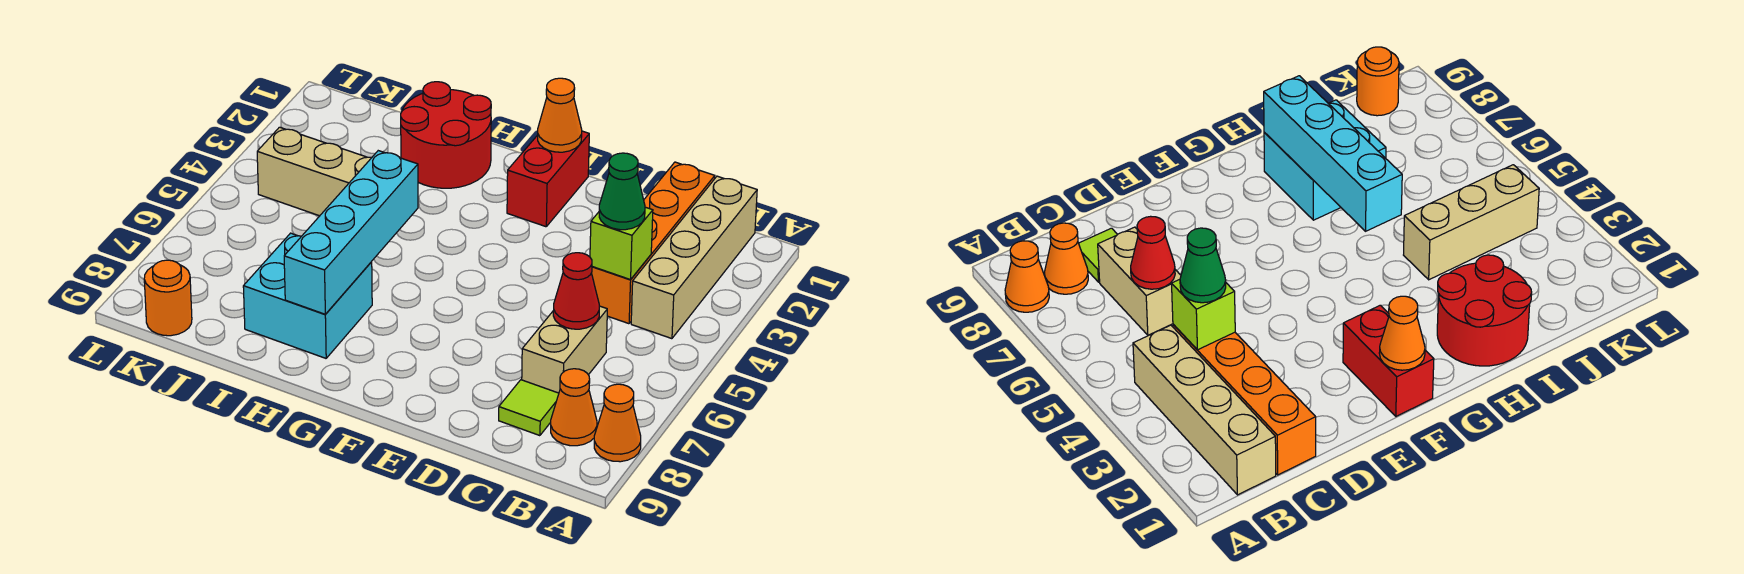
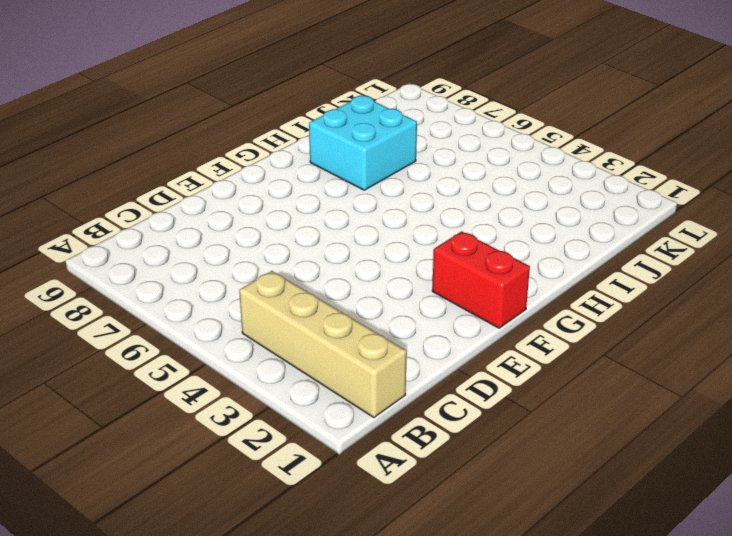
none -> orange 1x1 cone [594,384,641,462]
none -> orange 1x1 cone [551,369,597,446]
none -> orange 1x4 brick [592,162,715,324]

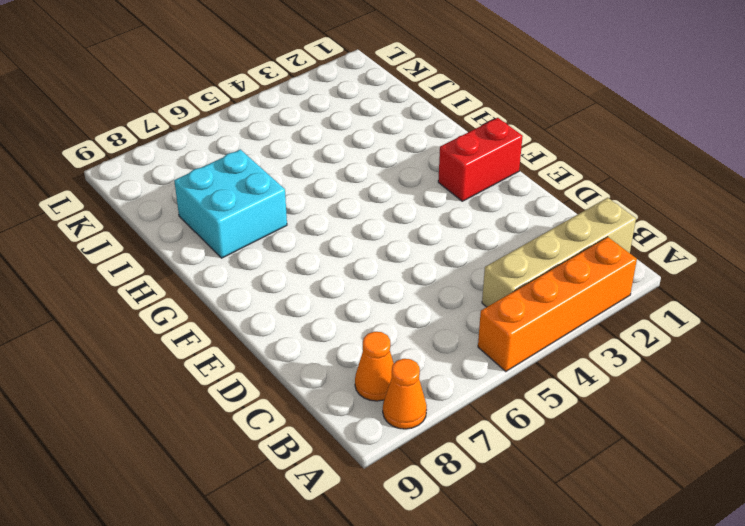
orange 1x4 brick [478,237,637,371] -> orange 1x4 brick moved to [592,162,715,324]
none -> tan 1x2 brick [522,306,607,393]
none -> lime 1x1 tile [499,380,559,436]
none -> red 2x2 round brick [401,82,491,188]

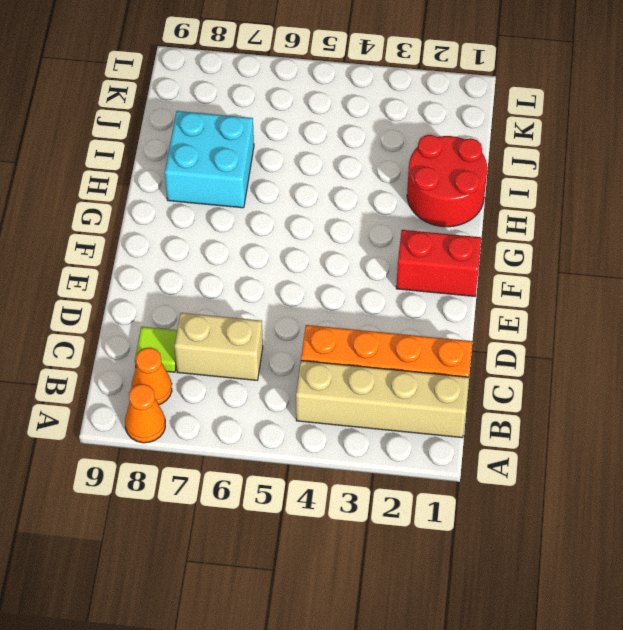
none -> tan 1x3 brick [257,127,372,216]
none -> orange 1x1 round brick [144,260,192,336]
none -> lime 1x1 brick [590,207,653,280]

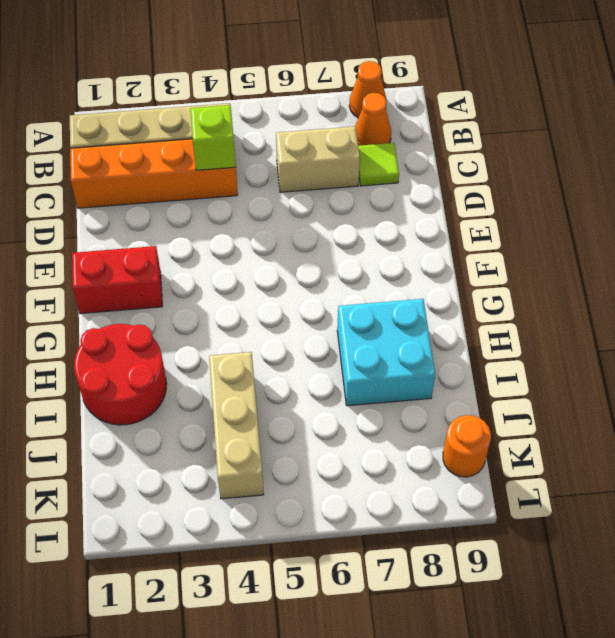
none -> red 1x1 cone [553,253,599,329]
none -> orange 1x1 cone [538,78,582,152]
none -> cyan 1x4 brick [284,151,418,314]

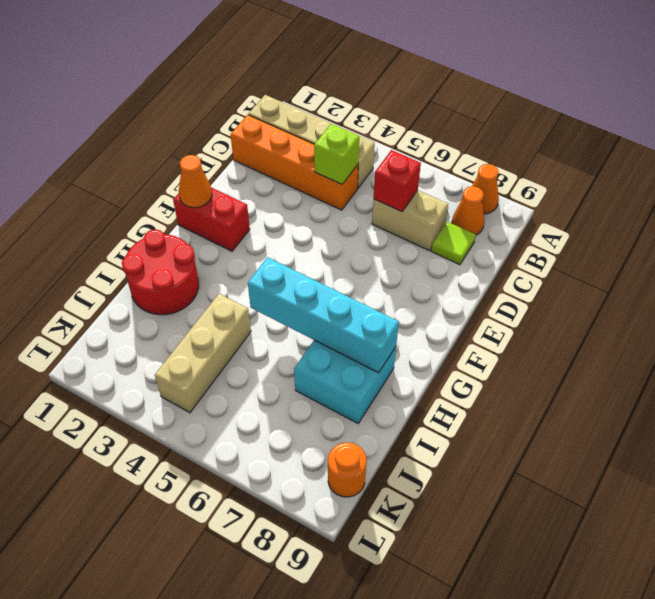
red 1x1 brick [374,150,421,212] -> red 1x1 cone [553,253,599,329]
none -> green 1x1 cone [599,153,645,230]

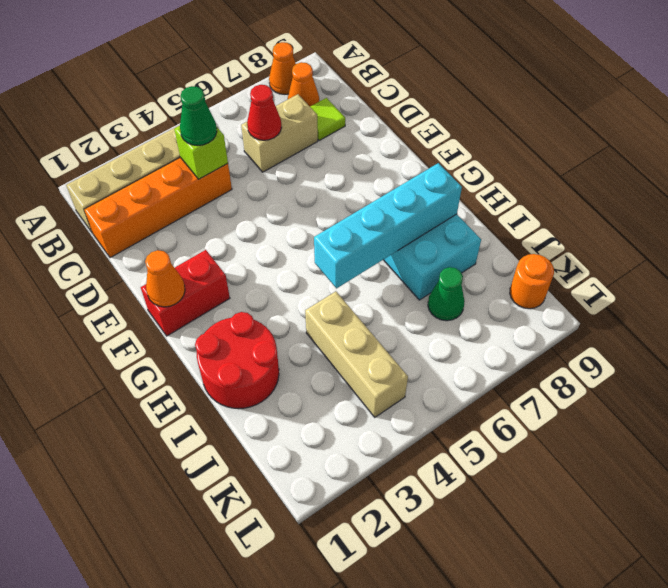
green 1x1 cone [428,267,465,321] -> none

